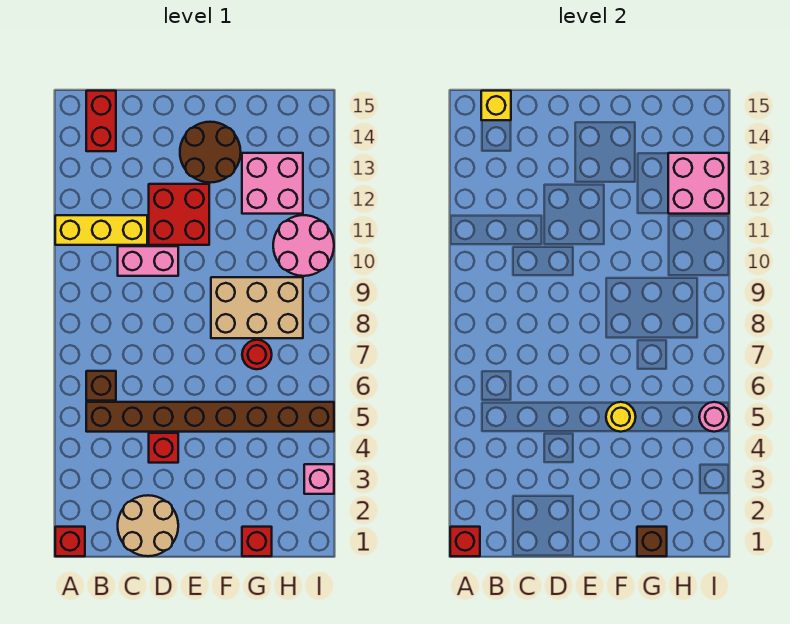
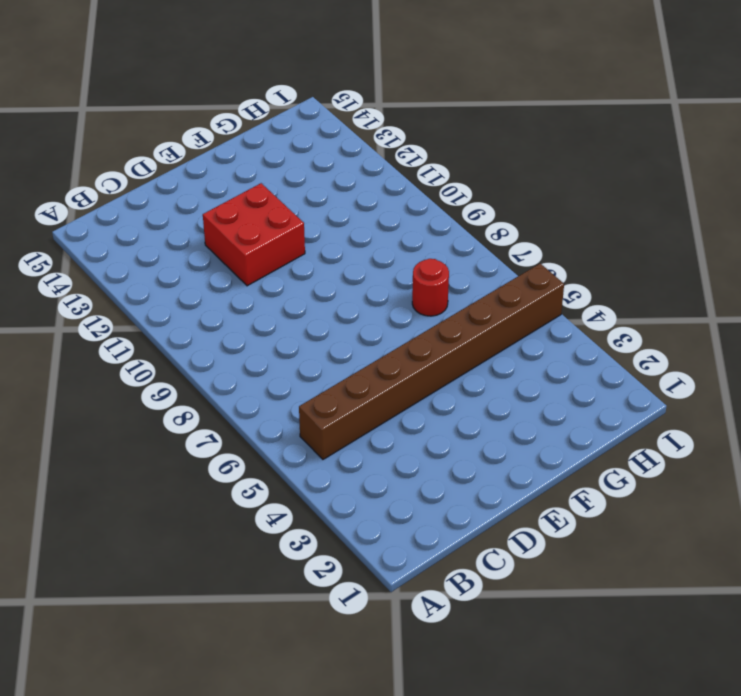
none -> red 1x1 brick [55,527,85,556]
none -> yellow 1x3 brick [55,215,147,245]
none -> brown 1x1 brick [86,371,116,401]

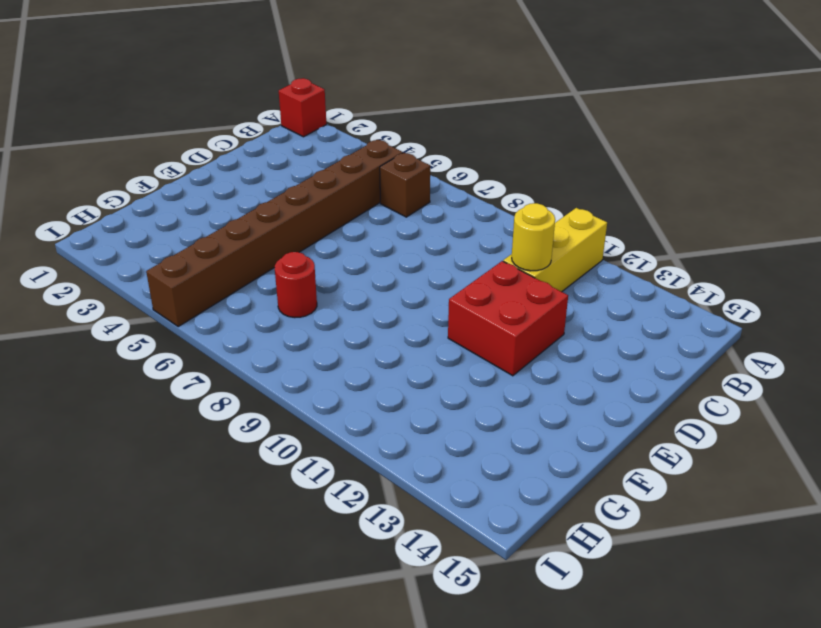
yellow 1x1 round brick [512,203,555,271] -> yellow 1x1 round brick moved to [606,402,636,432]
none -> red 1x2 brick [86,91,116,151]
none -> tan 2x2 round brick [118,495,178,556]
none -> pink 1x2 brick [118,246,178,276]

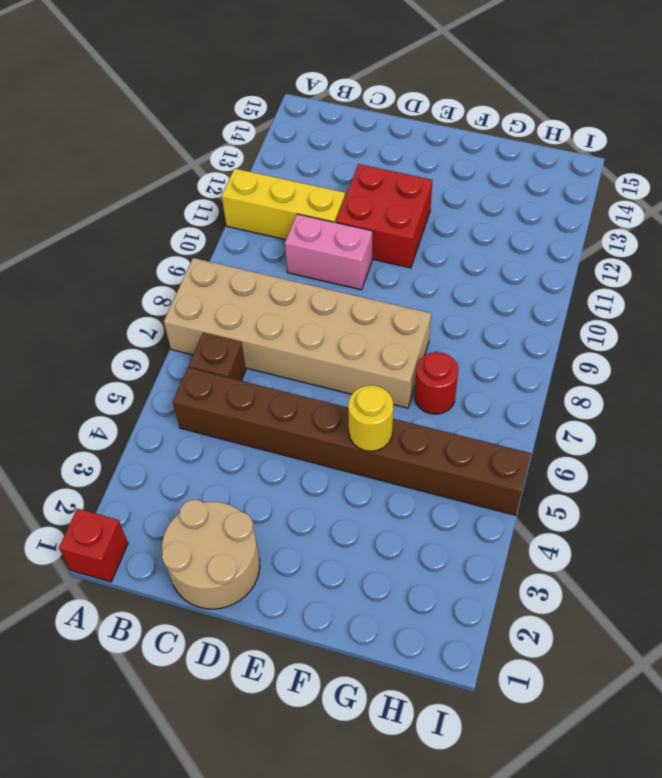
tan 2x6 brick [164,258,431,408] -> tan 2x3 brick [211,277,303,338]
none -> red 1x2 brick [86,91,116,151]
none -> red 1x1 brick [149,433,178,463]
none -> brown 2x2 round brick [180,122,241,183]

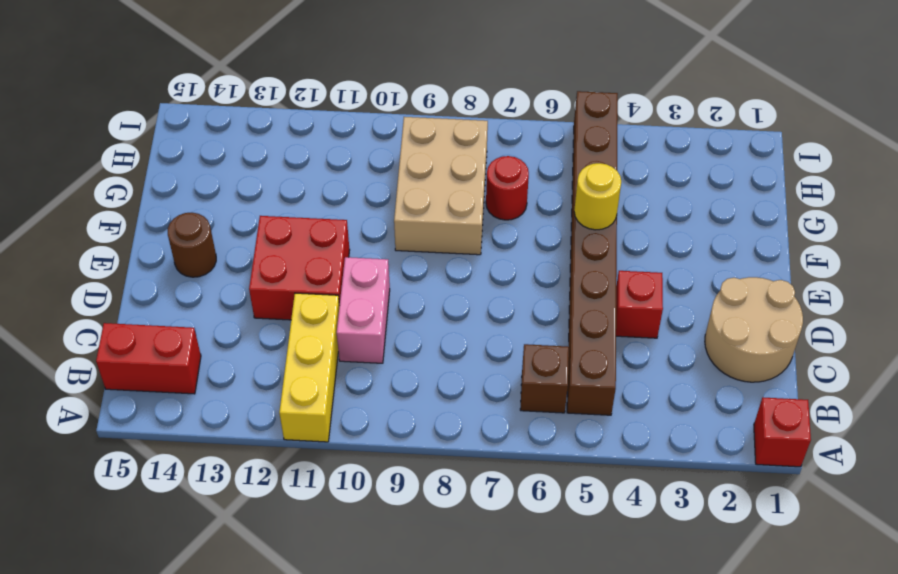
brown 1x1 round brick [168,212,216,277] -> brown 2x2 round brick [180,122,241,183]
none -> red 1x1 brick [242,527,272,556]
none -> pink 2x2 brick [242,153,303,214]
none -> pink 2x2 round brick [273,215,334,276]

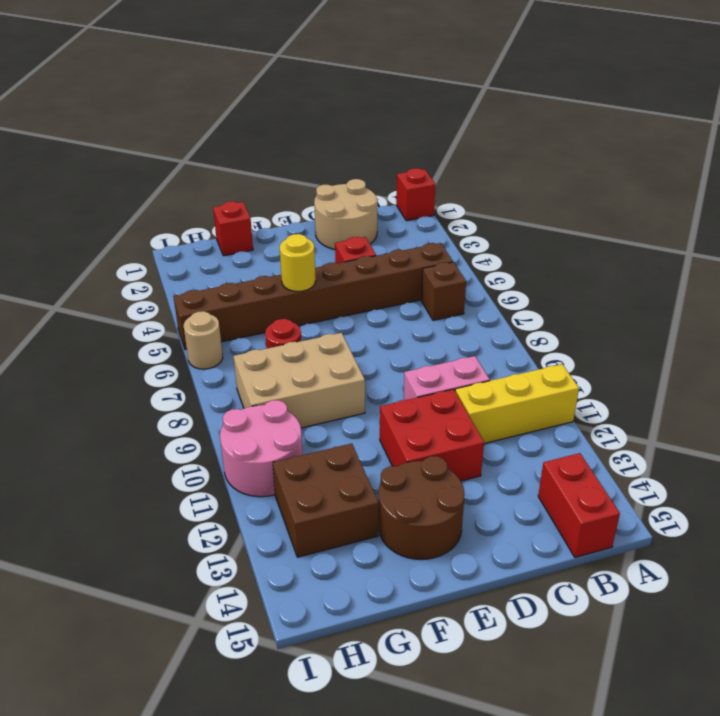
brown 2x2 brick [273,443,379,557] -> pink 2x2 brick [242,153,303,214]
tan 1x1 round brick [184,311,223,369] -> none
none -> pink 1x1 brick [304,464,334,494]
none -> red 1x1 brick [450,527,480,556]
none -> yellow 1x1 brick [481,91,511,120]

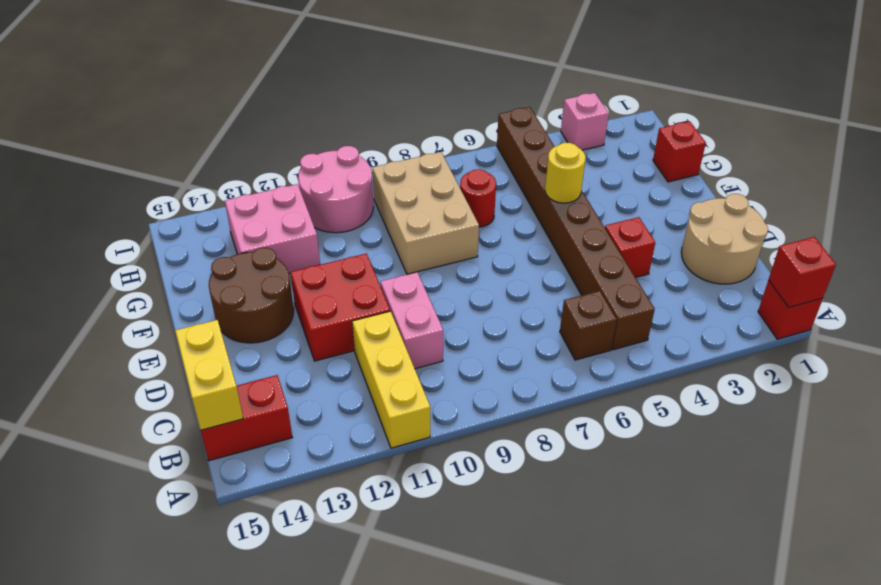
yellow 1x2 brick [175,320,243,430] -> yellow 1x1 brick [481,91,511,120]
none -> brown 1x1 brick [637,527,667,556]
none -> pink 2x2 brick [668,153,729,214]
none -> pink 1x1 round brick [699,402,729,432]

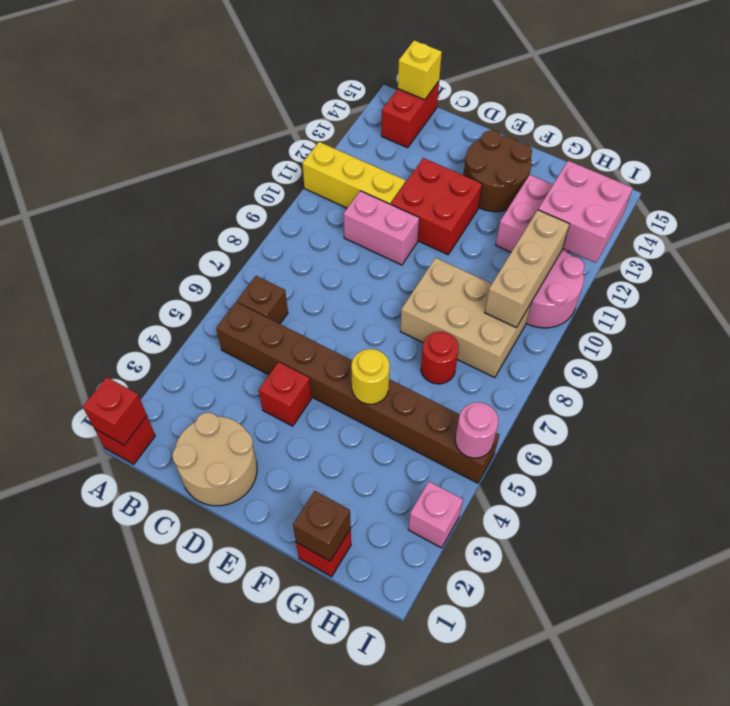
tan 1x3 brick [485,210,569,327] -> none

